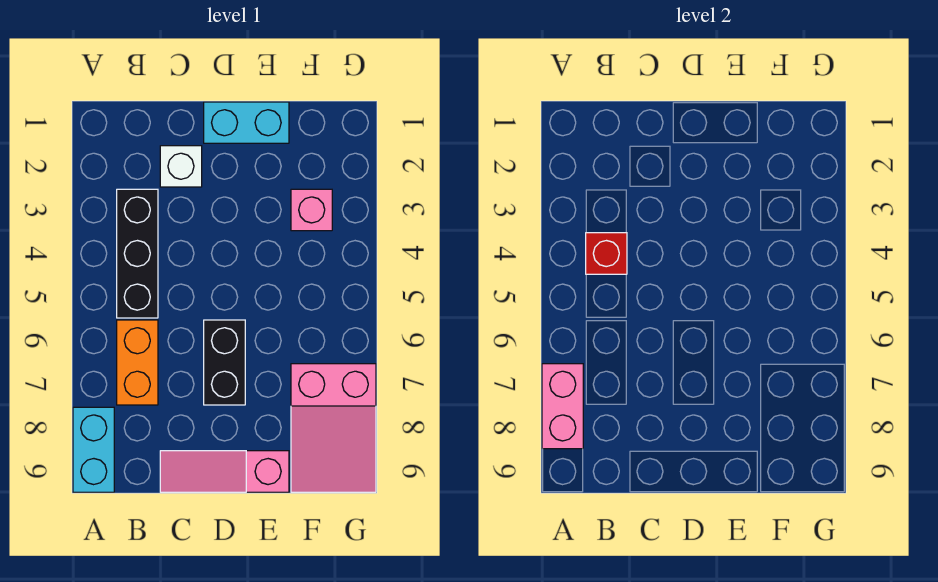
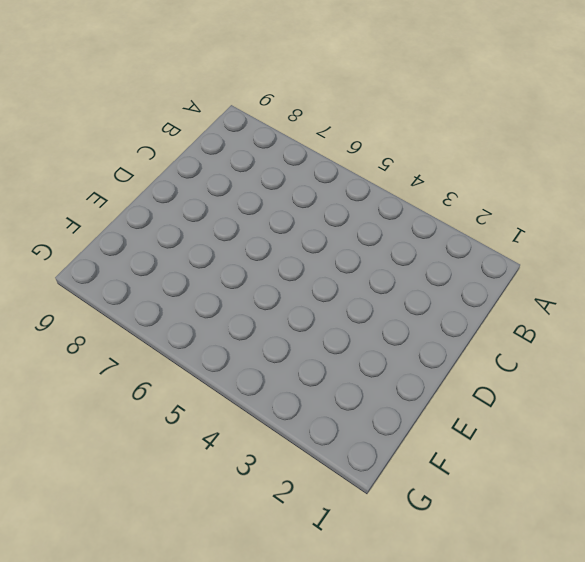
none -> cyan 1x2 brick [73,407,114,492]
none -> black 1x3 brick [117,189,158,318]

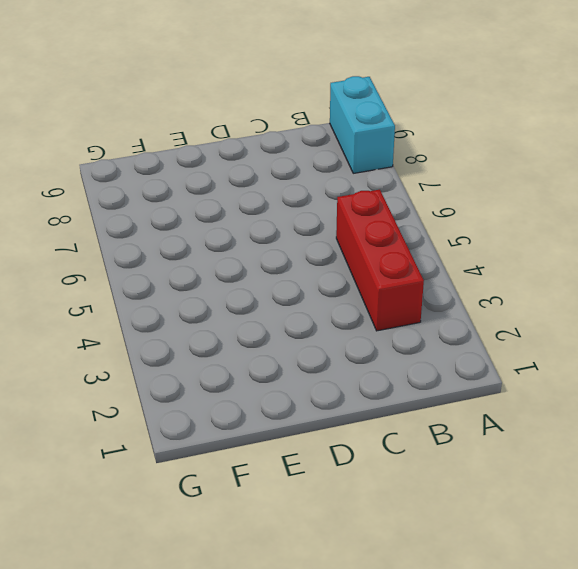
red 1x3 brick [336,190,424,331] -> black 1x3 brick [117,189,158,318]
none -> orange 1x2 brick [117,320,158,405]
none -> white 1x1 brick [160,146,202,187]

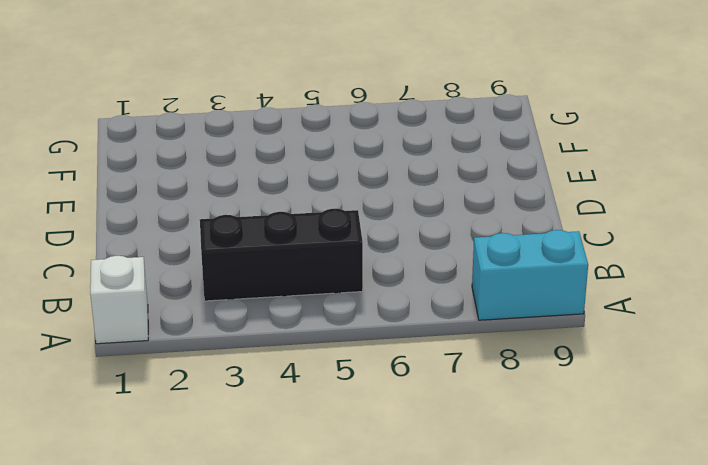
white 1x1 brick [90,256,148,344] -> white 1x1 brick moved to [160,146,202,187]
none -> orange 1x2 brick [117,320,158,405]
none -> pink 1x3 slope [160,451,289,492]

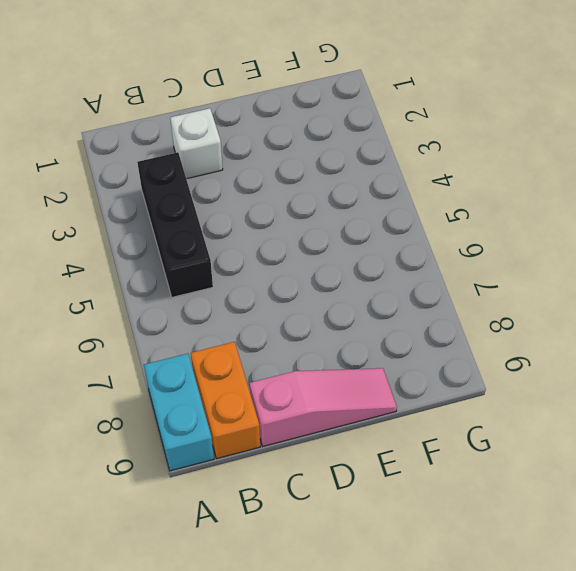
orange 1x2 brick [191,342,260,459] -> orange 1x2 brick moved to [117,320,158,405]
pink 1x3 slope [249,368,397,446] -> pink 1x3 slope turned to [160,451,289,492]
none -> cyan 1x2 brick [204,102,289,143]
none -> black 1x2 brick [204,320,245,405]

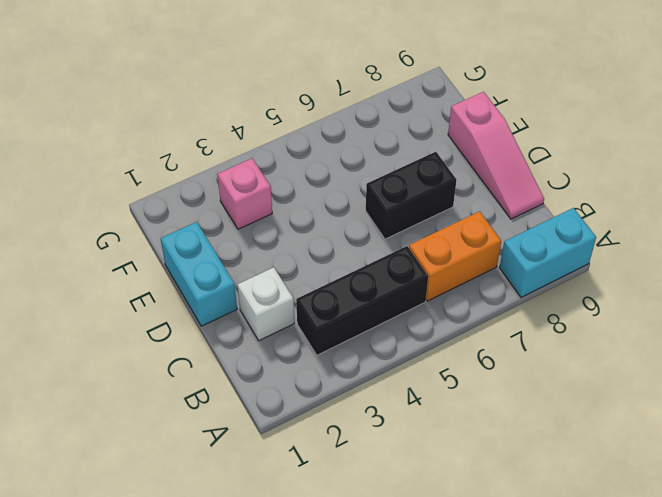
none -> pink 2x3 slope [291,364,376,492]
none -> pink 1x2 brick [542,364,583,449]

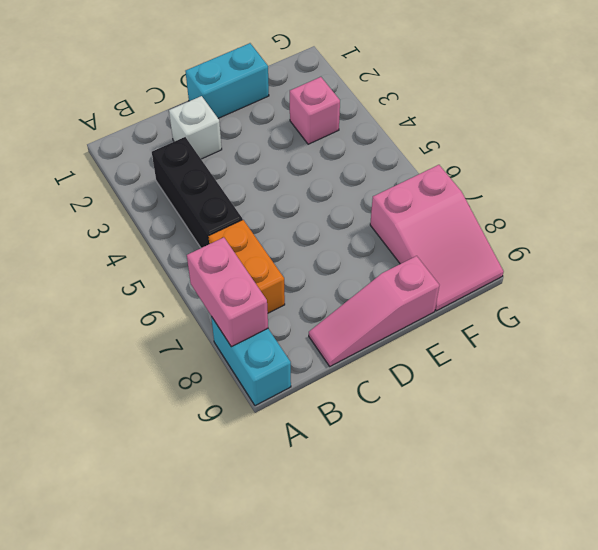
none -> black 1x2 brick [204,320,245,405]
none -> red 1x1 brick [586,233,627,274]

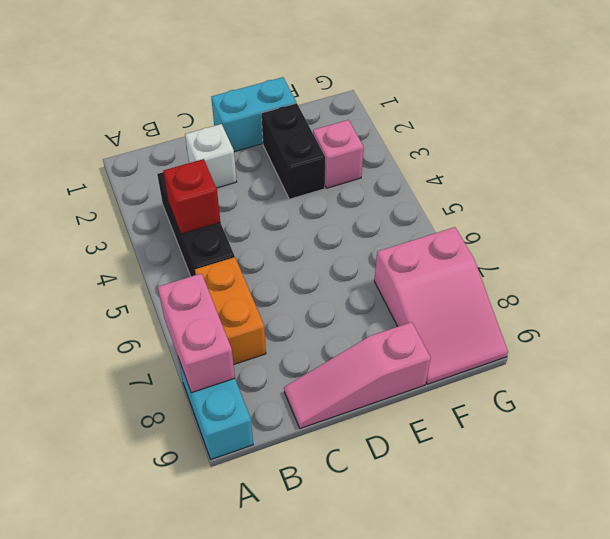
black 1x2 brick [261,103,325,199] -> black 1x2 brick moved to [204,320,245,405]

